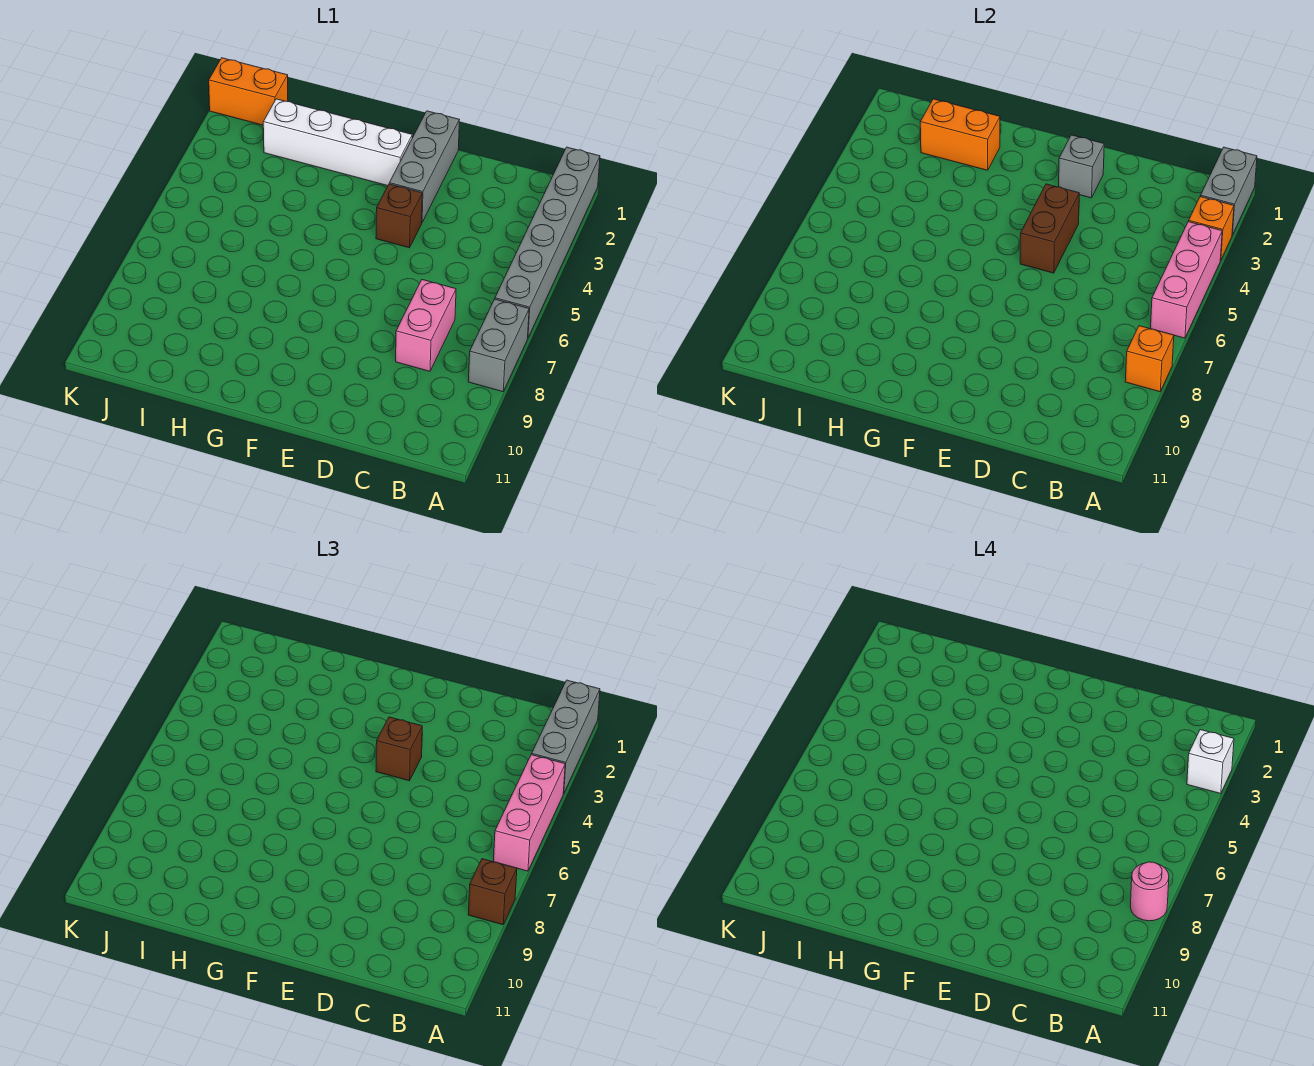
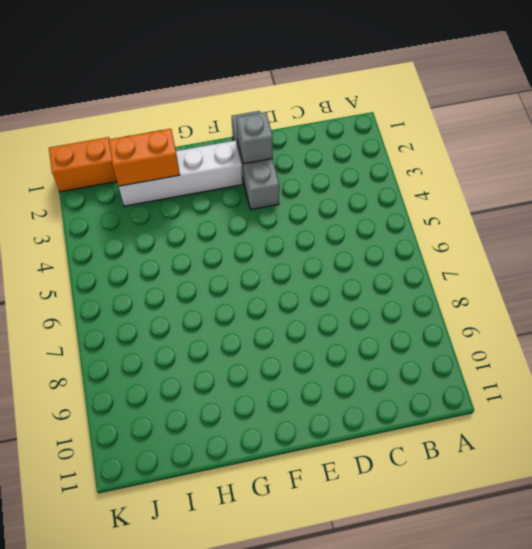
none -> grey 1x6 brick [495,147,600,337]
none -> grey 1x2 brick [468,299,529,392]
none -> pink 1x2 brick [396,280,456,371]

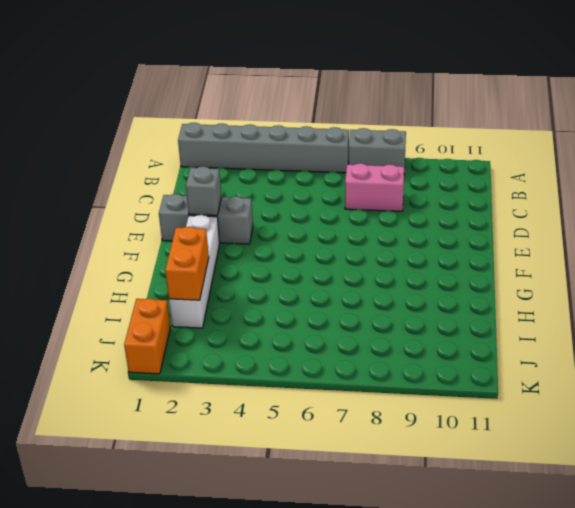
none -> brown 1x1 brick [376,184,422,248]
none -> grey 1x2 brick [1201,147,1257,235]
none -> orange 1x1 brick [1189,196,1234,261]

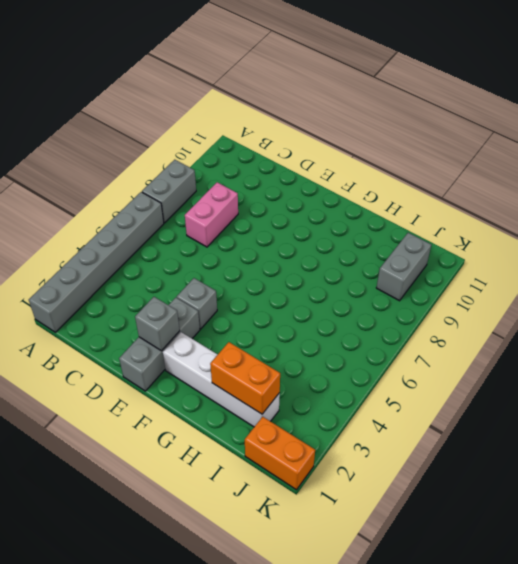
grey 1x1 brick [177,278,217,329] -> brown 1x1 brick [376,184,422,248]
grey 1x2 brick [376,233,431,301] -> grey 1x2 brick moved to [1201,147,1257,235]
none -> orange 1x1 brick [1189,196,1234,261]
none -> pink 1x3 brick [1151,222,1222,338]
none -> orange 1x1 brick [1125,326,1174,392]

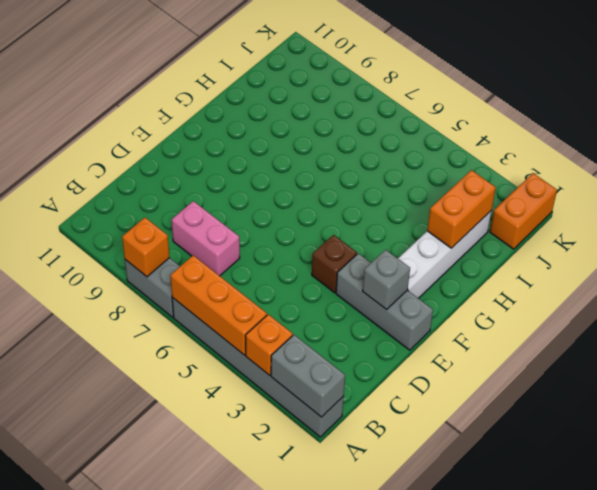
orange 1x3 brick [170,255,267,355] -> pink 1x3 brick [1151,222,1222,338]
none -> brown 1x2 brick [1020,184,1079,273]
none -> grey 1x3 brick [532,680,600,794]
none -> pink 1x3 brick [494,755,565,871]

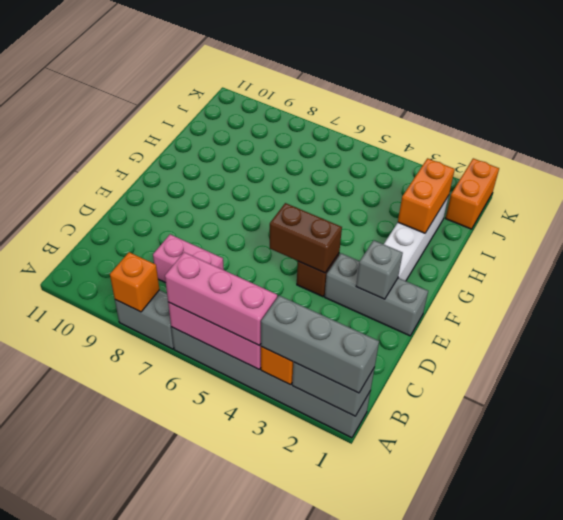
none -> brown 1x1 brick [468,859,517,925]
none -> brown 1x1 brick [376,717,422,781]
none -> white 1x1 brick [1187,730,1234,794]

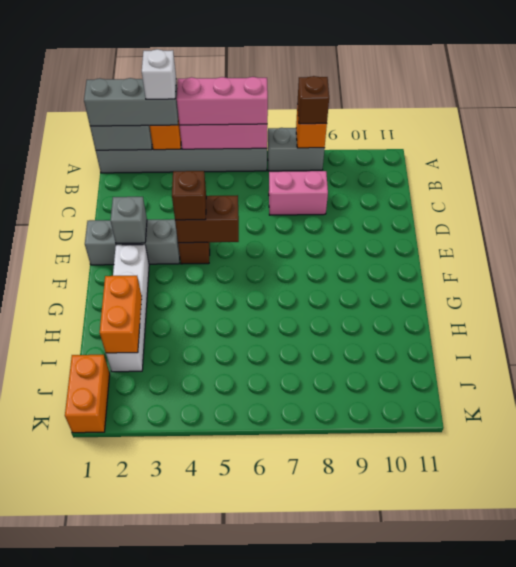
none -> pink 1x1 round brick [1130,862,1169,921]

